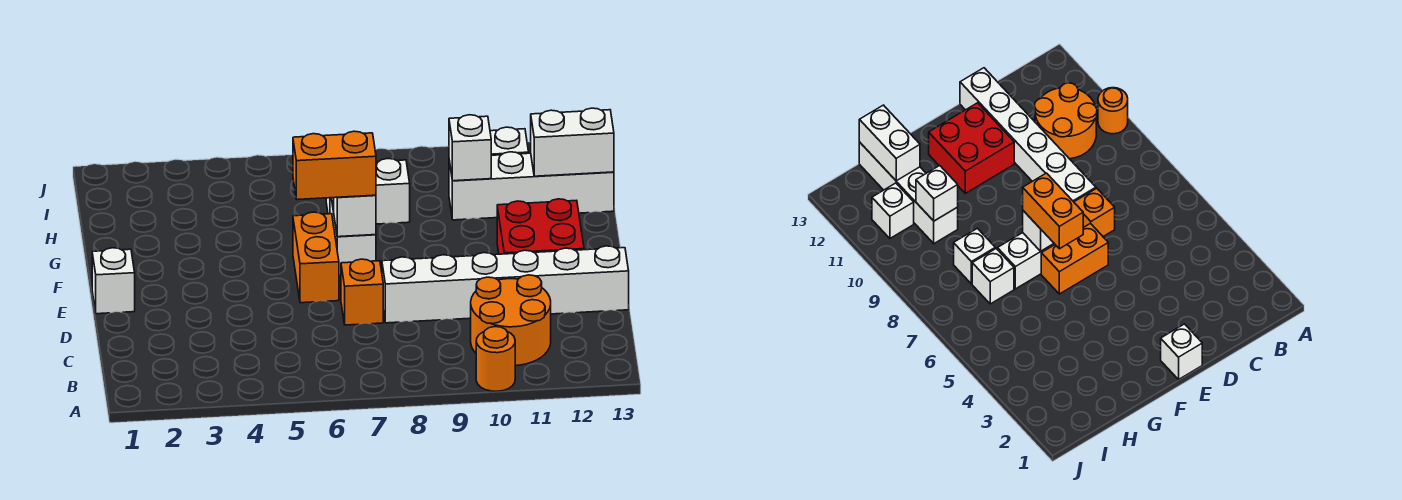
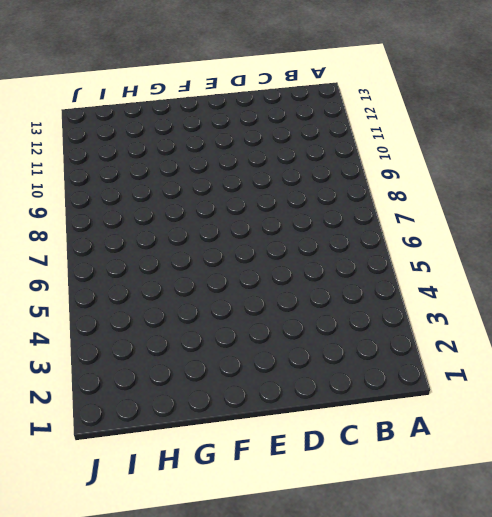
none -> orange 1x1 round brick [476,327,515,391]
none -> orange 2x2 round brick [471,275,551,366]
none -> orange 1x1 brick [341,259,383,325]

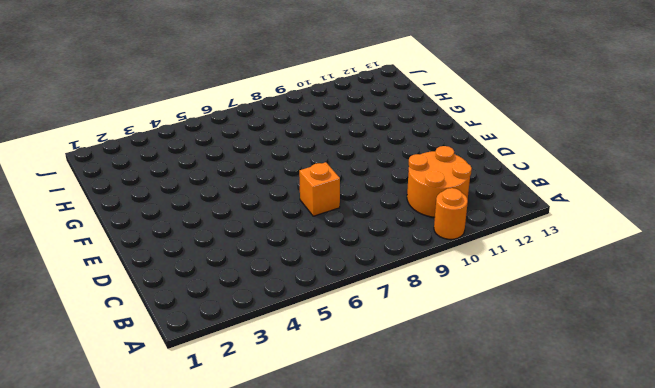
none -> white 1x6 brick [382,246,629,323]
none -> white 1x1 brick [92,248,135,314]
none -> orange 1x2 brick [293,212,339,303]

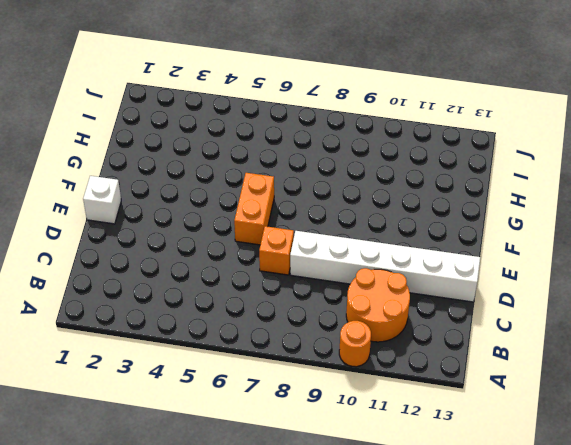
none -> red 2x2 brick [497,199,584,254]
none -> white 1x2 brick [330,198,376,276]
none -> white 1x1 brick [972,249,1014,304]

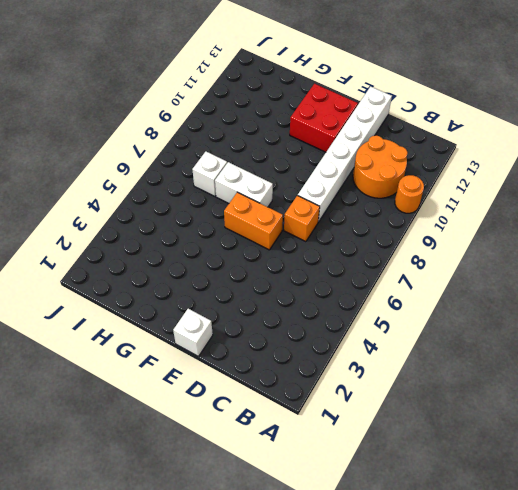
none -> white 1x1 brick [376,159,410,224]
none -> white 1x4 brick [449,152,614,220]
none -> white 1x1 brick [490,127,529,155]

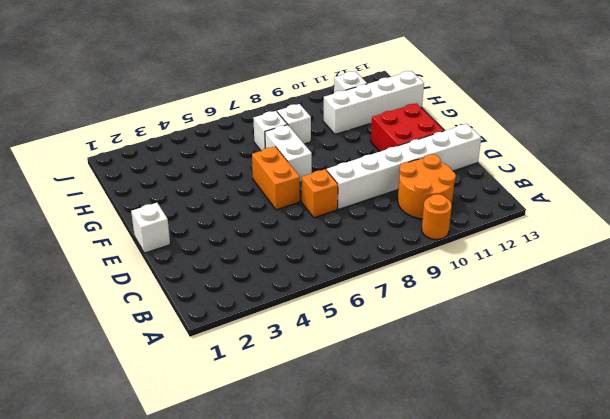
none -> white 1x1 brick [334,195,376,237]
none -> white 1x1 brick [449,115,491,181]
none -> white 1x2 brick [531,108,614,176]

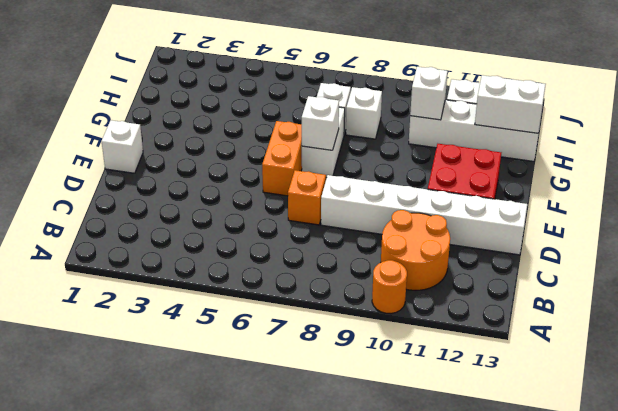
none -> orange 1x2 brick [293,131,376,200]

